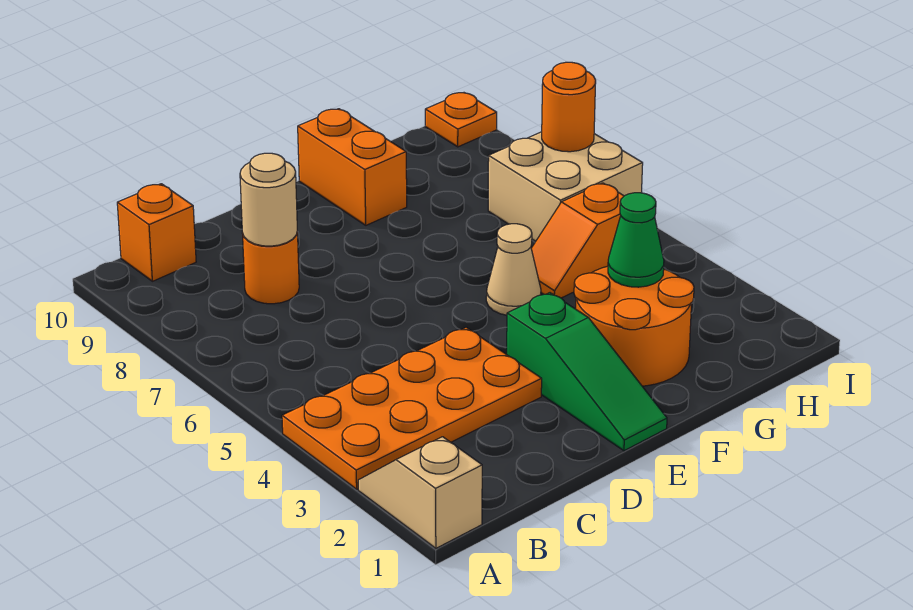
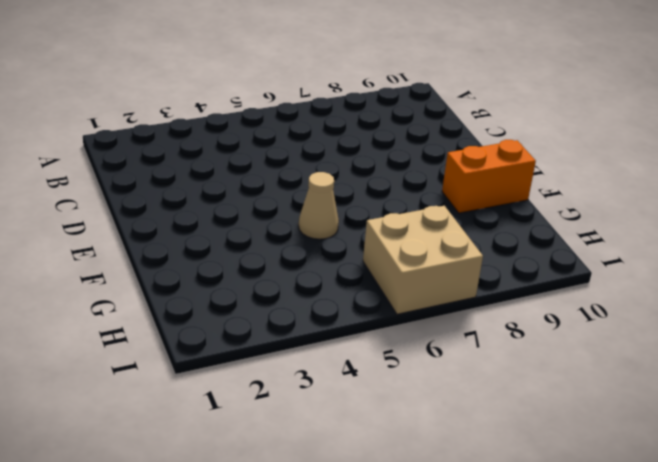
none -> tan 1x2 slope [358,437,482,548]
none -> orange 2x4 plate [282,327,542,489]
none -> orange 1x1 brick [117,184,196,281]

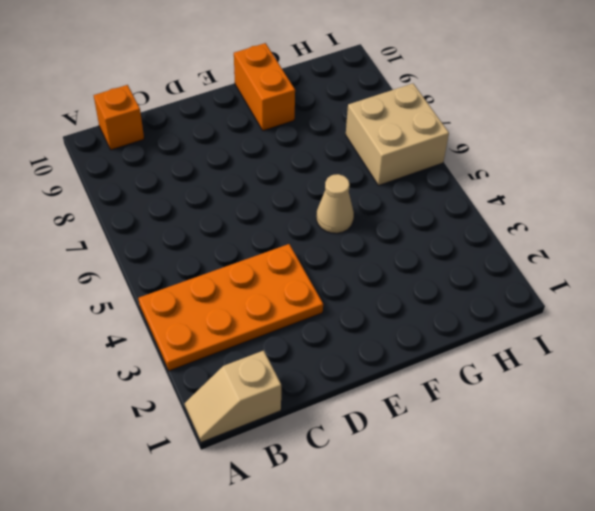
tan 1x2 slope [185,350,281,442] -> tan 1x2 slope turned to [358,437,482,548]
none -> orange 1x1 round brick [243,231,299,304]
none -> green 1x3 slope [507,293,667,451]
none -> orange 2x2 round brick [574,266,694,386]

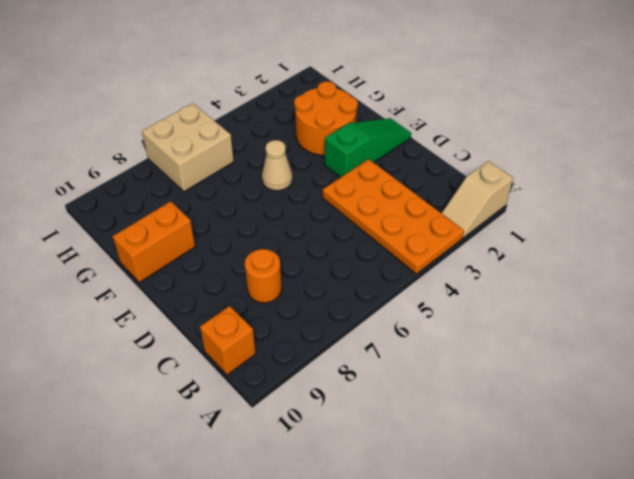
none -> orange 1x2 slope [531,183,624,298]
none -> orange 1x1 plate [425,93,497,147]
none -> tan 1x1 round brick [240,153,297,246]

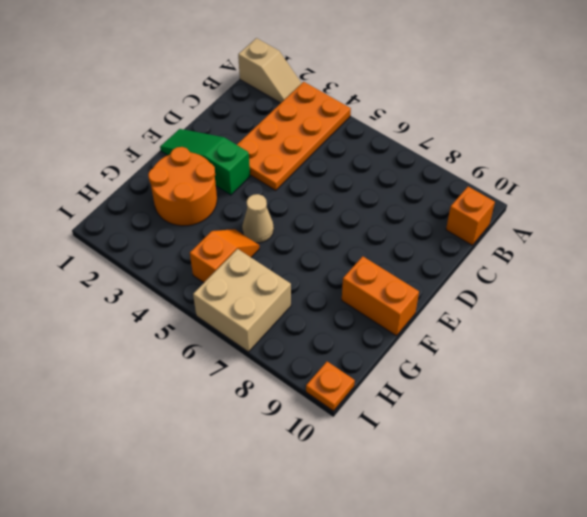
none -> orange 1x1 round brick [243,231,299,304]
none -> tan 1x1 round brick [240,153,297,246]
none -> green 1x1 cone [608,193,664,287]

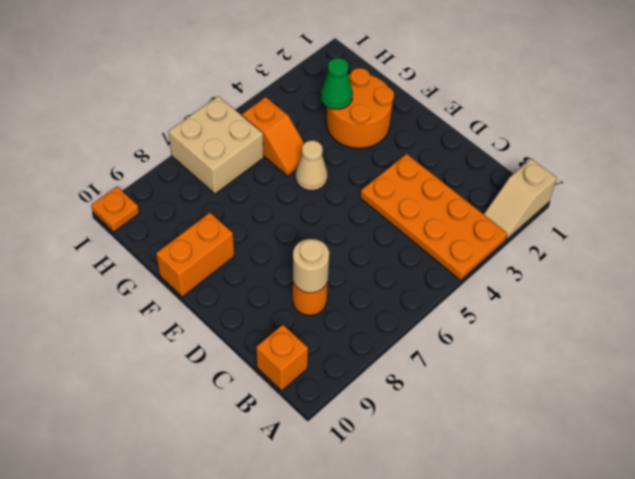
none -> green 1x3 slope [507,293,667,451]
none -> orange 1x1 round brick [542,62,596,152]

